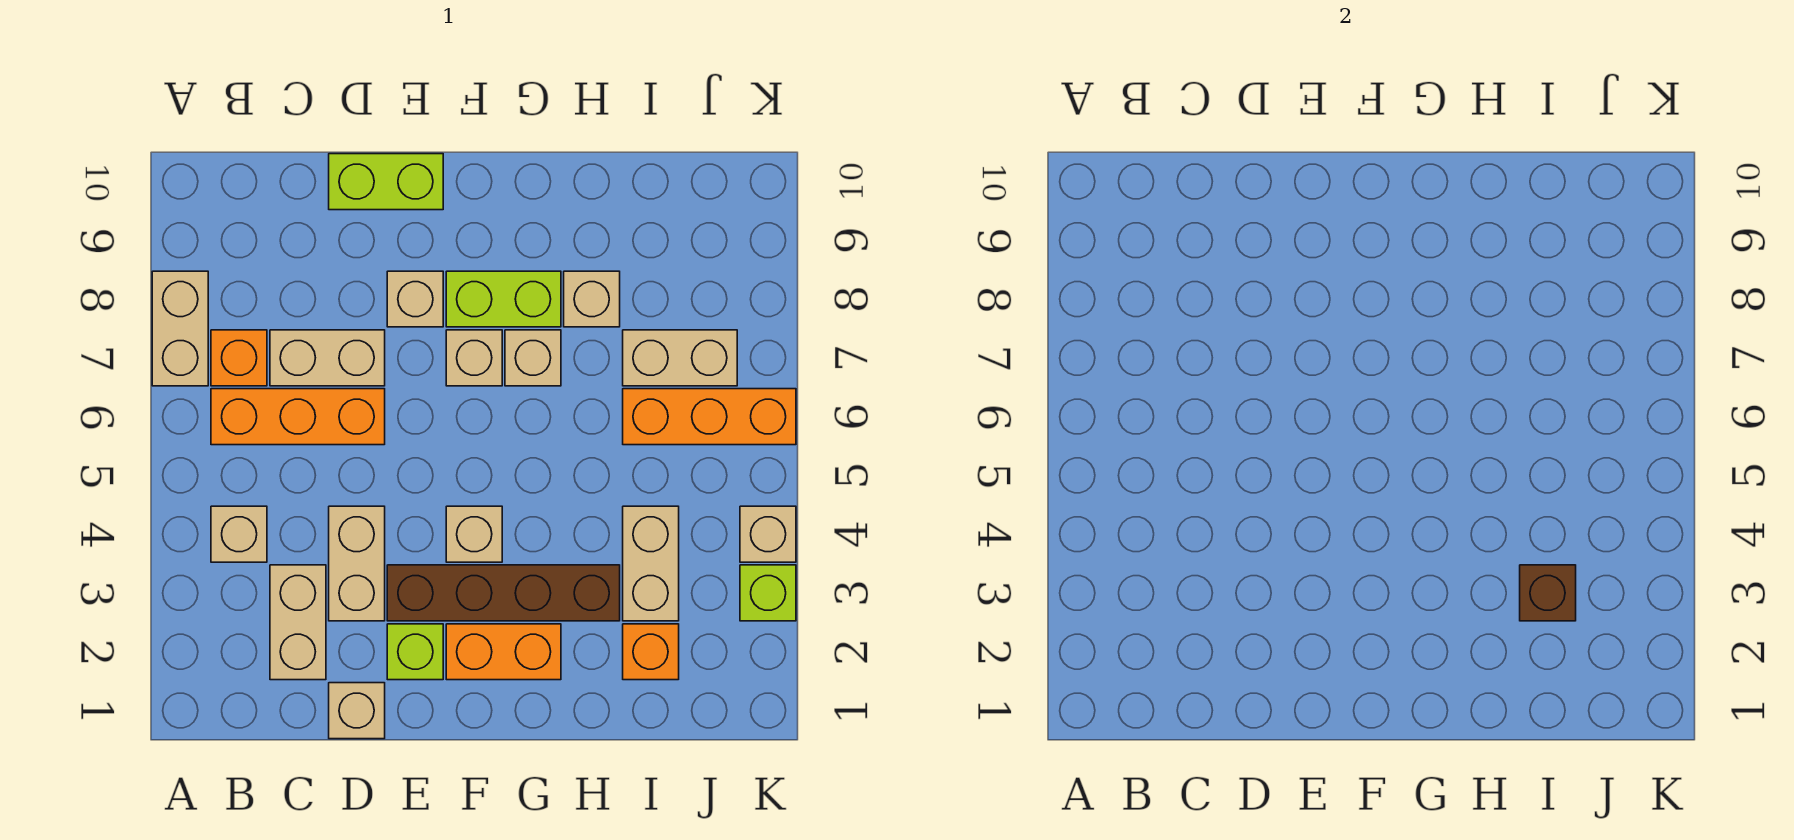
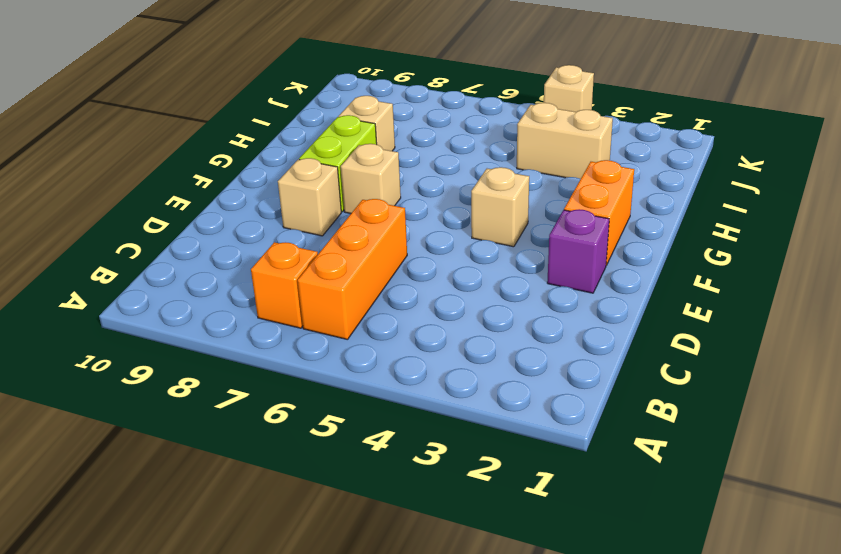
purple 1x1 brick [547,209,609,293] -> lime 1x1 brick [387,624,443,680]
none -> tan 1x2 brick [152,271,208,386]
none -> tan 1x1 brick [211,506,267,562]
none -> tan 1x2 brick [270,565,326,680]

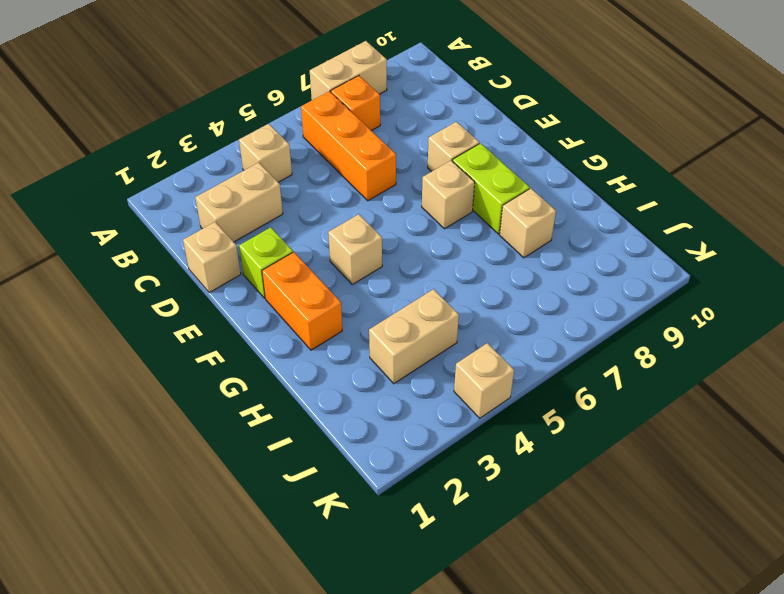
none -> tan 1x2 brick [270,330,385,386]
none -> tan 1x2 brick [329,506,385,621]
none -> lime 1x2 brick [329,154,443,210]

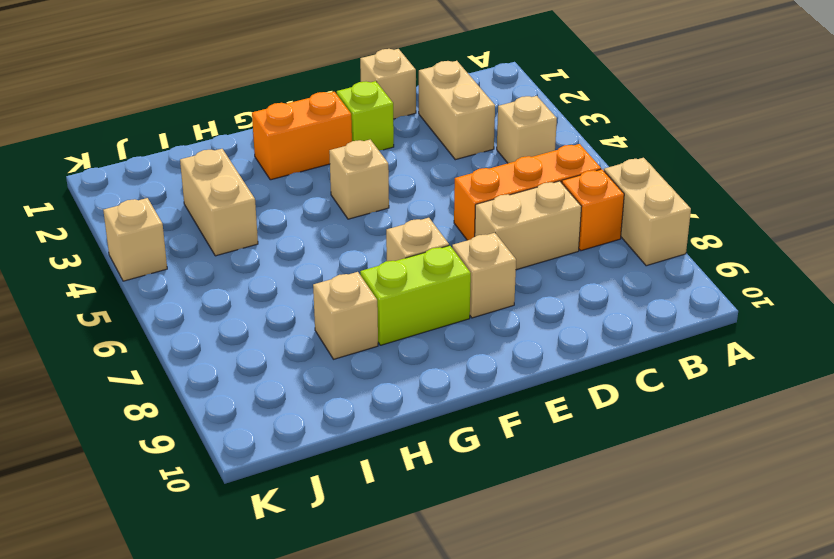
none -> tan 1x2 brick [329,506,385,621]
none -> lime 1x2 brick [329,154,443,210]
none -> brown 1x4 brick [387,565,620,621]

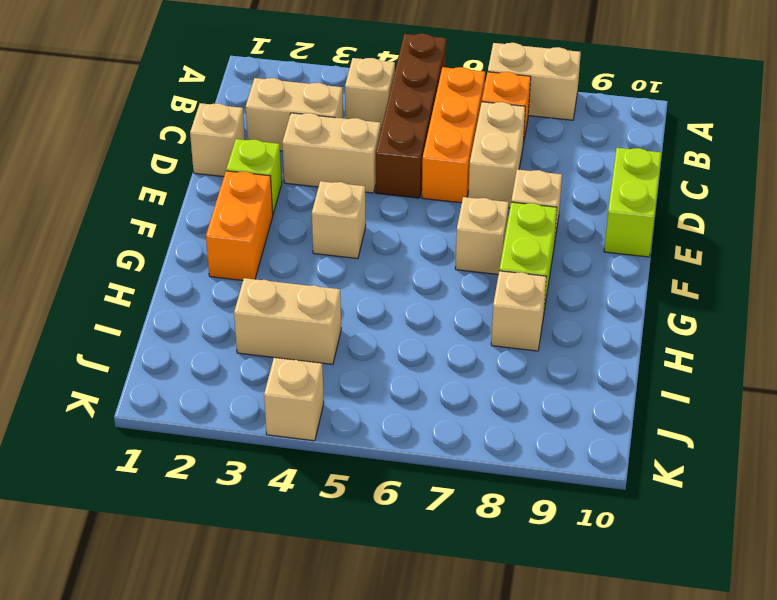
brown 1x4 brick [376,34,446,198] -> brown 1x4 brick moved to [387,565,620,621]
none -> tan 1x1 brick [505,330,561,386]
none -> orange 1x1 brick [623,624,679,680]
none -> orange 1x3 brick [623,389,796,445]

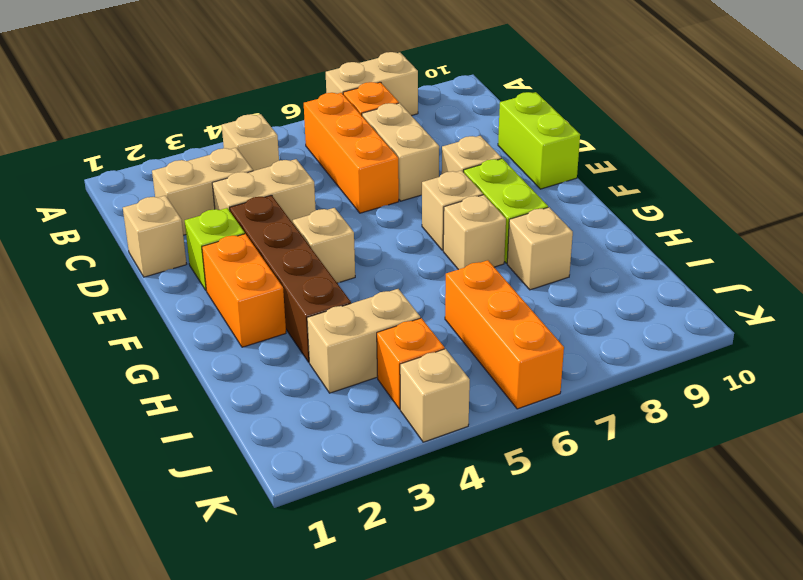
orange 1x1 brick [377,318,445,409] -> orange 1x1 brick moved to [623,624,679,680]
none -> tan 1x2 brick [623,330,737,386]
none -> lime 1x1 brick [740,565,796,621]
none -> brown 1x1 brick [1520,565,1576,621]

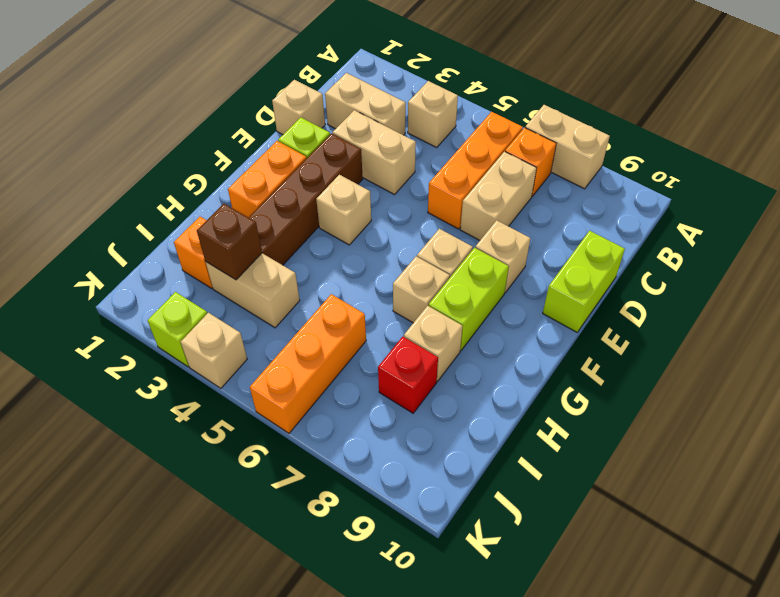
red 1x1 brick [378,337,438,413] -> none
none -> tan 1x2 brick [623,330,737,386]

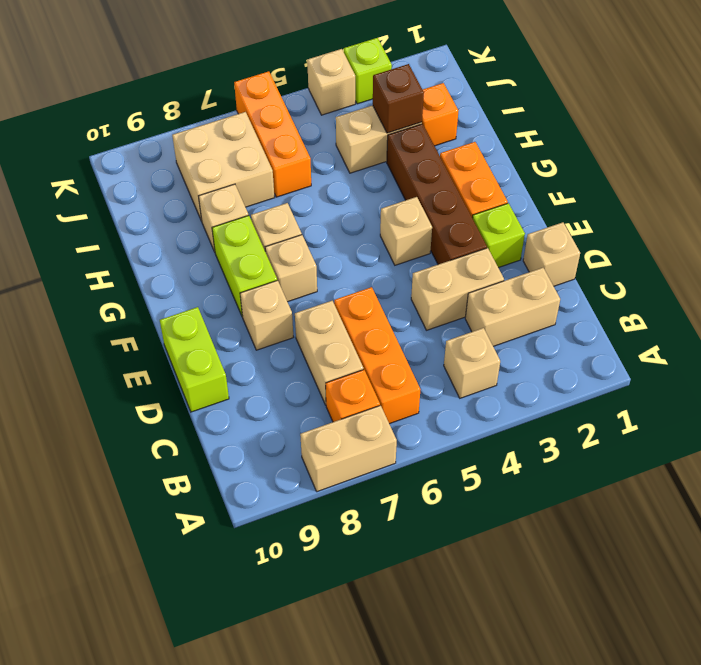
tan 2x2 brick [172,112,275,221] -> tan 1x2 brick [623,330,737,386]

